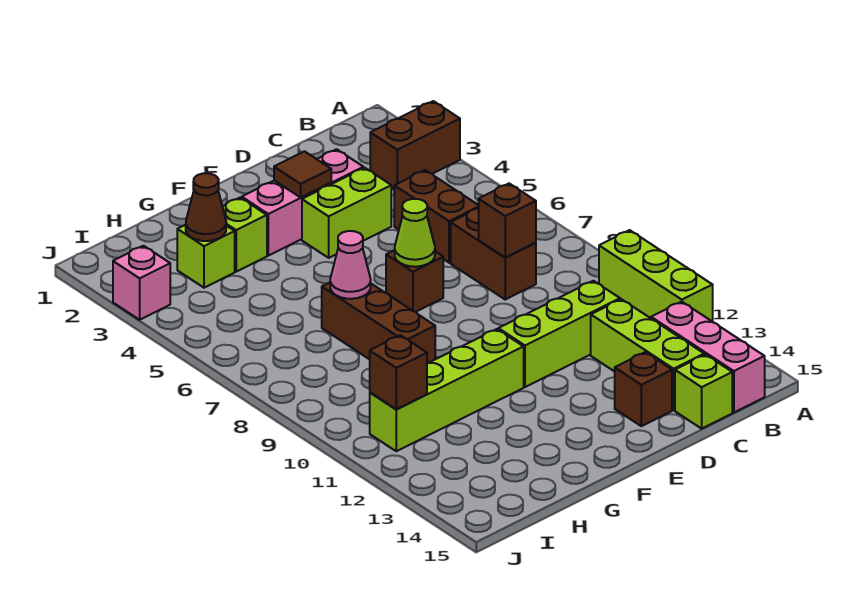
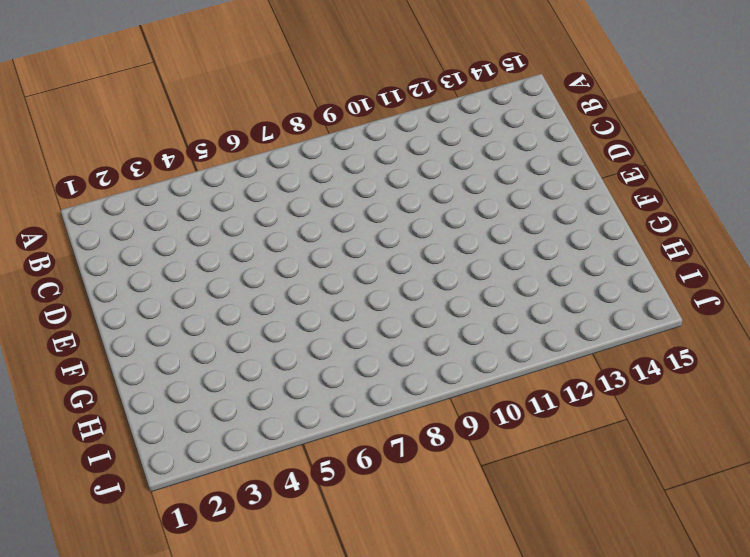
none -> brown 1x2 brick [370,101,460,189]
none -> lime 1x3 brick [599,230,713,322]
none -> pink 1x3 brick [651,302,765,413]

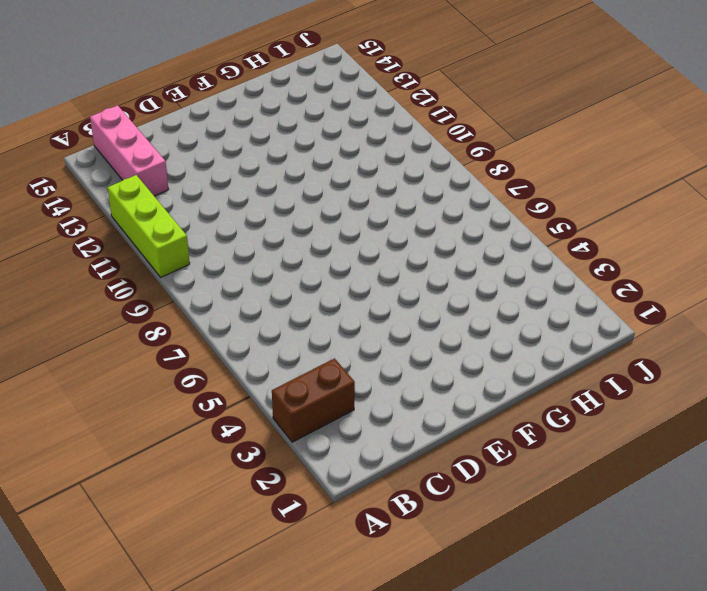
none -> brown 1x2 brick [394,170,479,263]
none -> brown 1x2 brick [451,209,536,299]
none -> lime 1x3 brick [498,281,620,387]

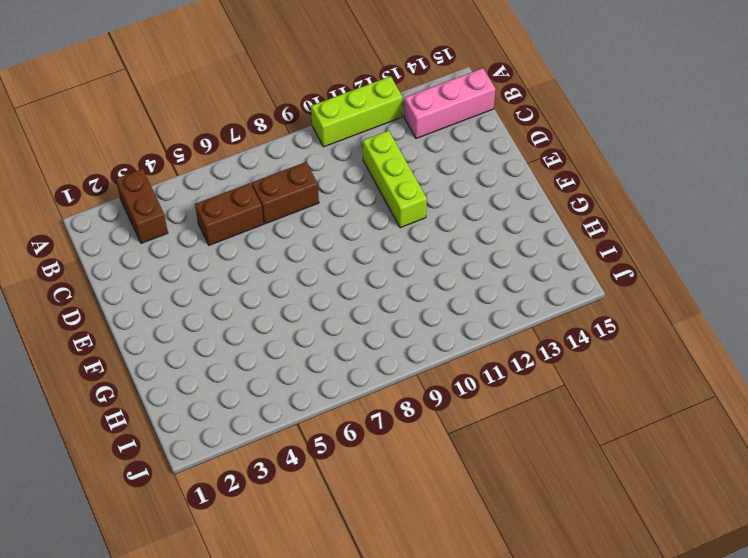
none -> lime 1x3 brick [591,299,704,410]
none -> lime 1x1 brick [675,355,732,429]
none -> pink 1x3 brick [242,149,363,256]

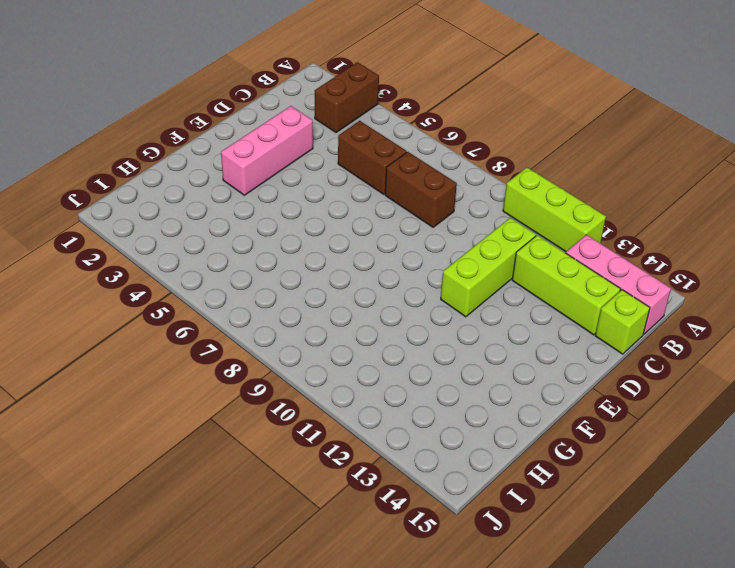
none -> lime 1x2 brick [302,168,391,258]
none -> brown 1x1 brick [615,352,672,426]
none -> brown 1x1 brick [386,250,443,312]

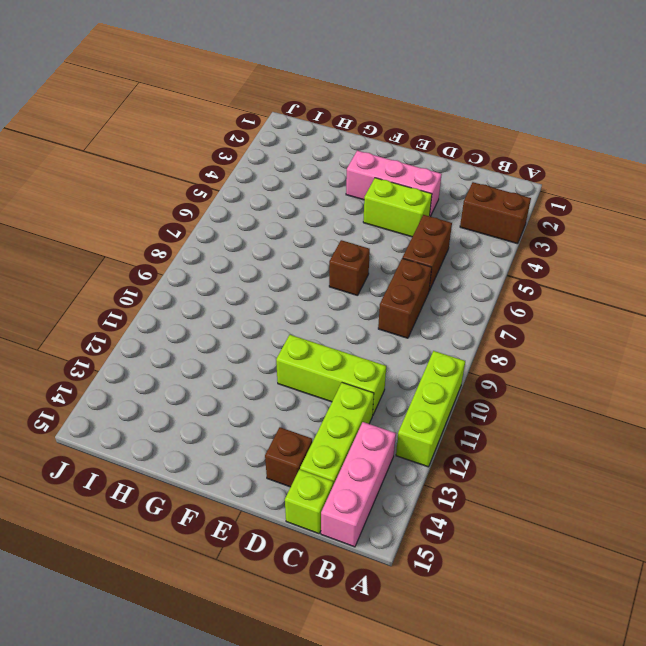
none -> lime 1x4 brick [370,329,524,451]
none -> lime 1x1 brick [222,198,267,272]
none -> brown 1x3 brick [322,283,435,363]

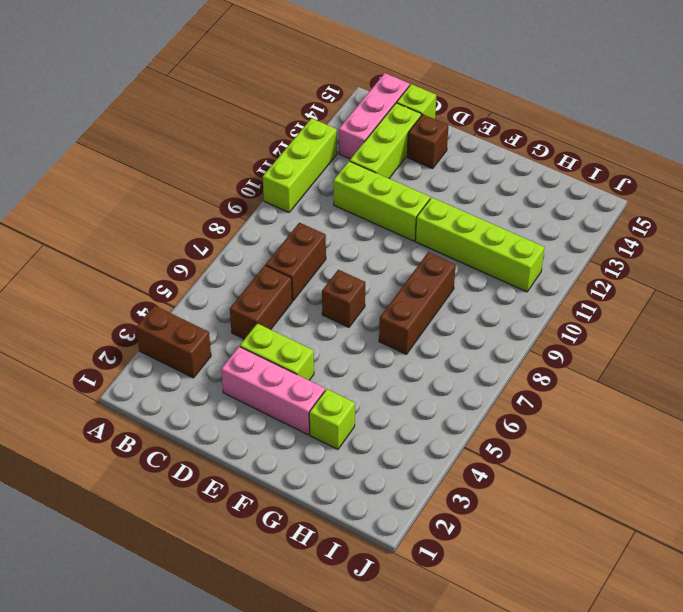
none -> lime 1x1 brick [177,225,235,288]
none -> pink 1x1 brick [113,246,170,320]
none -> brown 1x1 brick [478,184,536,257]

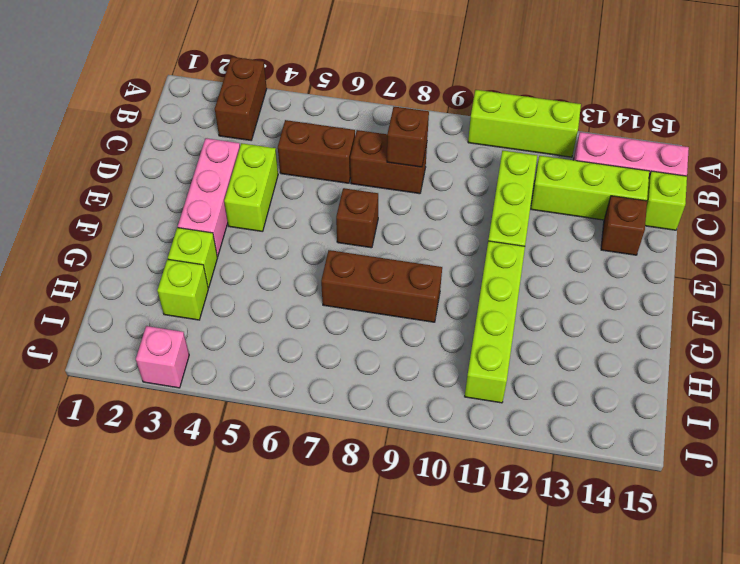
none -> brown 1x1 tile [274,151,331,197]
none -> lime 1x1 cone [395,199,435,267]
none -> pink 1x1 cone [330,231,371,299]

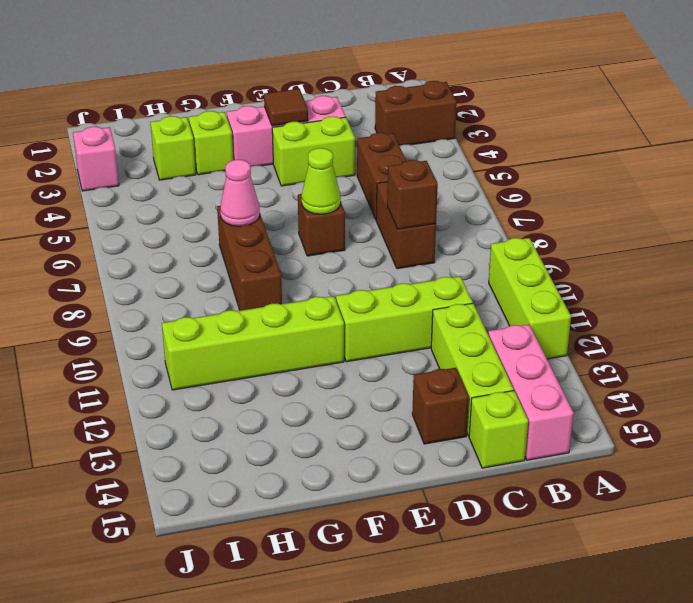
none -> brown 1x1 cone [186,173,226,241]
none -> brown 1x1 brick [370,335,427,409]

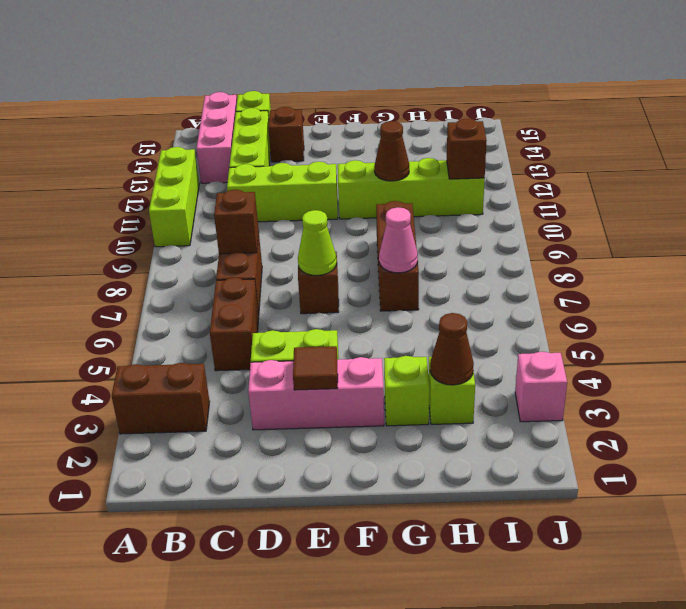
brown 1x1 cone [374,121,409,181] -> none

